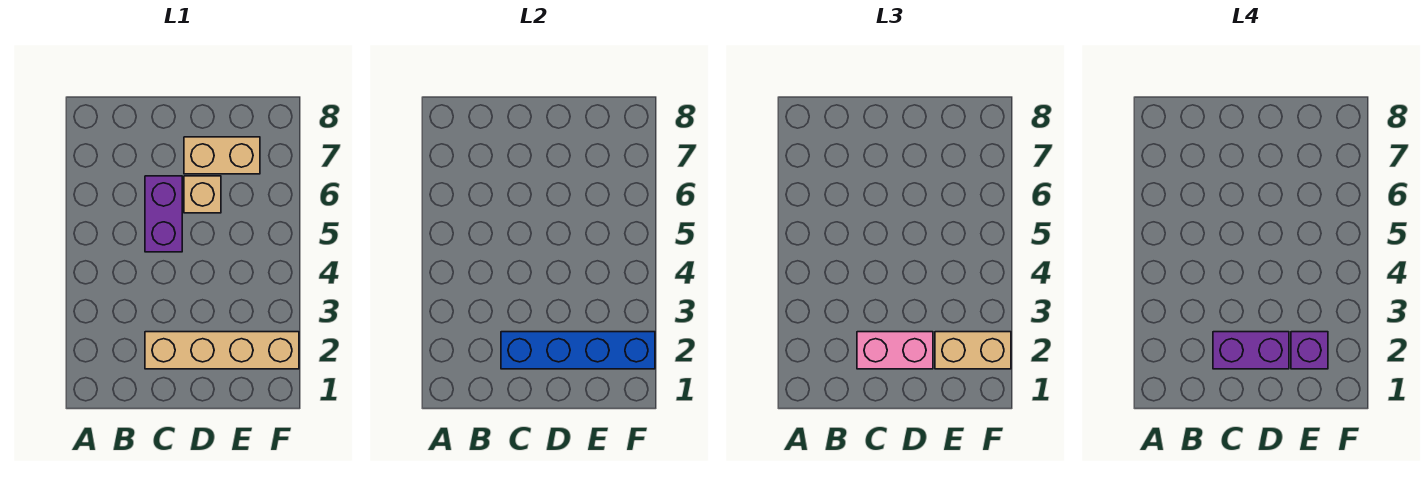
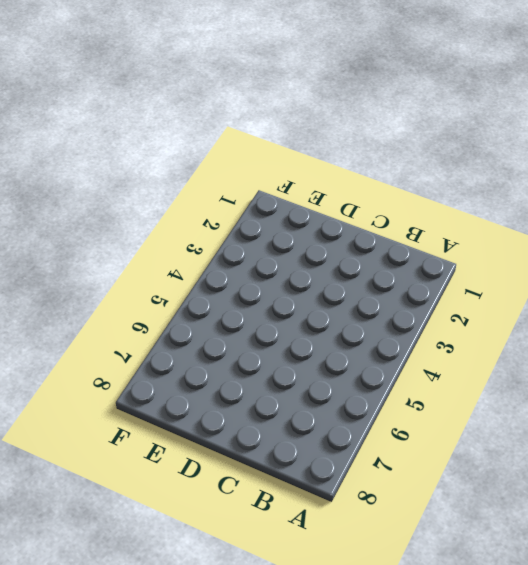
none -> tan 1x4 brick [145,332,299,369]
none -> purple 1x2 brick [145,176,182,252]

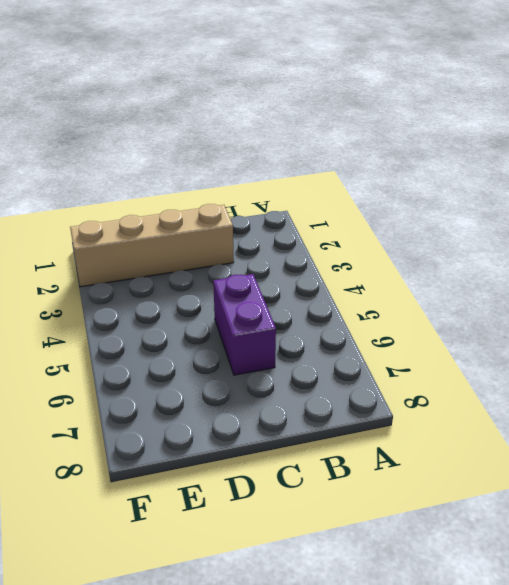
none -> tan 1x1 brick [184,176,221,213]
none -> tan 1x2 brick [184,137,260,174]

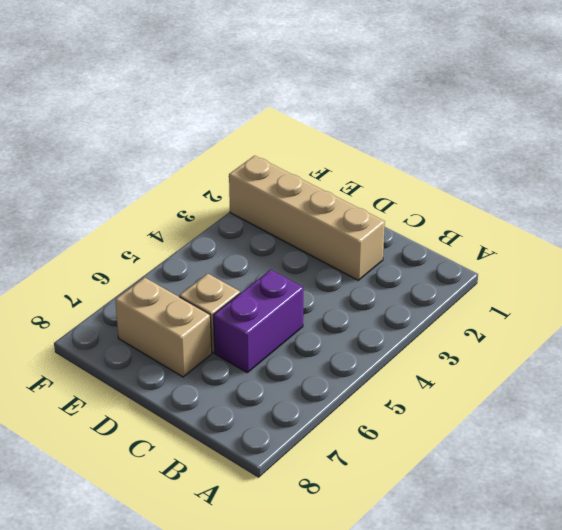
none -> blue 1x4 brick [501,332,655,369]
none -> pink 1x2 brick [857,332,933,369]

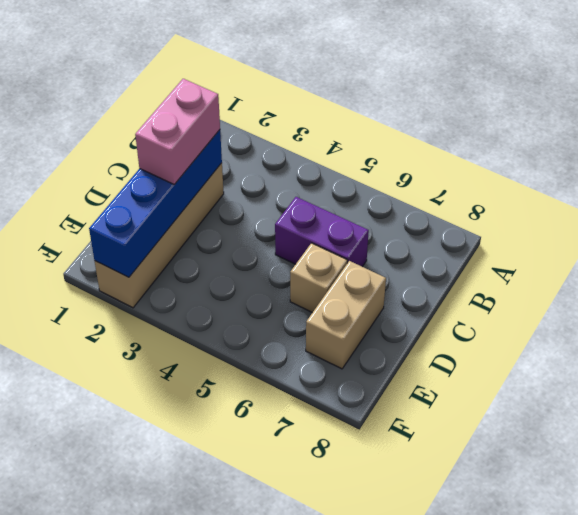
none -> tan 1x2 brick [935,332,1011,369]
none -> purple 1x2 brick [1213,332,1289,369]

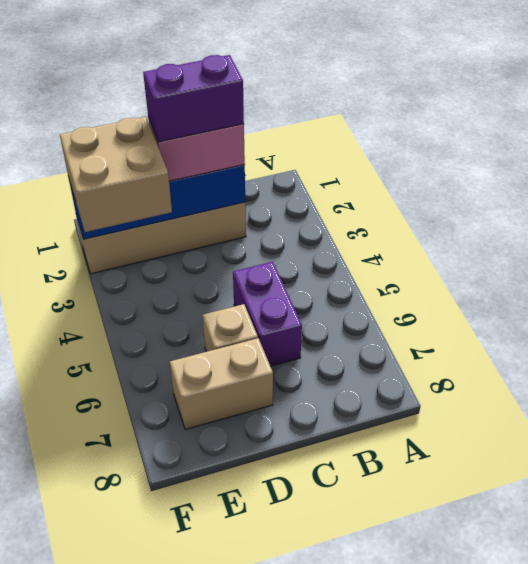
tan 2x2 brick [60,117,172,232] -> tan 1x2 brick [935,332,1011,369]
none -> purple 1x1 brick [1291,332,1328,369]

